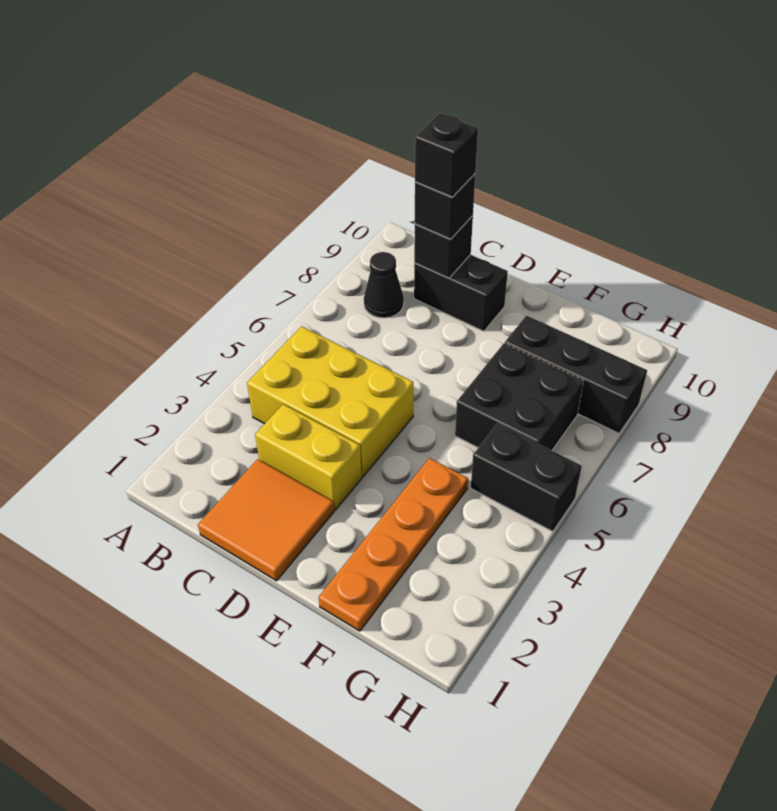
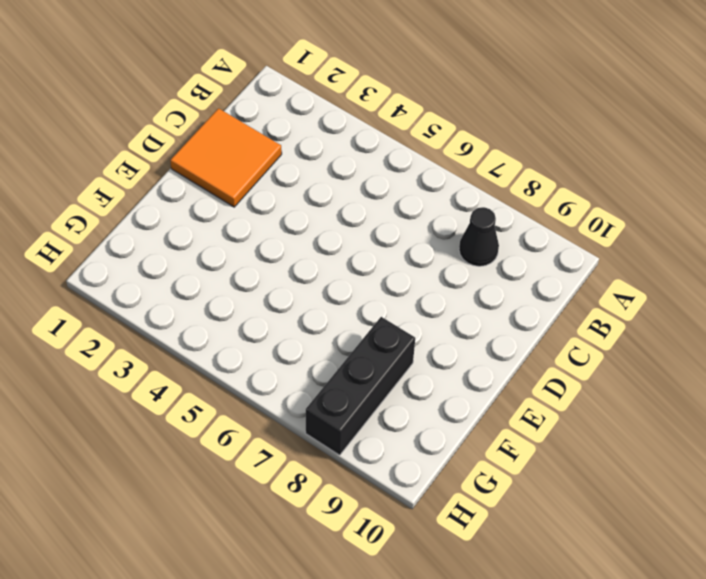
none -> yellow 2x3 brick [247,326,413,477]
none -> yellow 1x2 brick [255,404,362,510]
none -> black 1x2 brick [414,255,508,331]

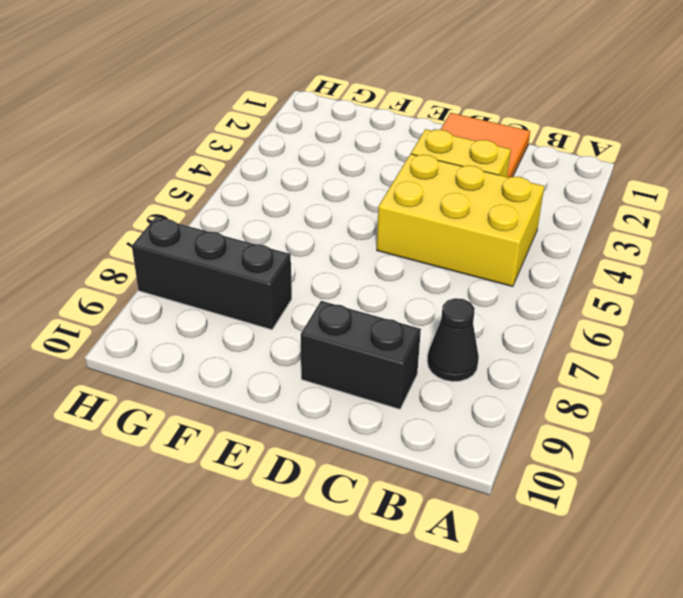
none -> orange 1x4 plate [319,458,468,631]
none -> black 2x2 brick [455,343,584,450]
none -> black 1x2 brick [471,424,582,531]

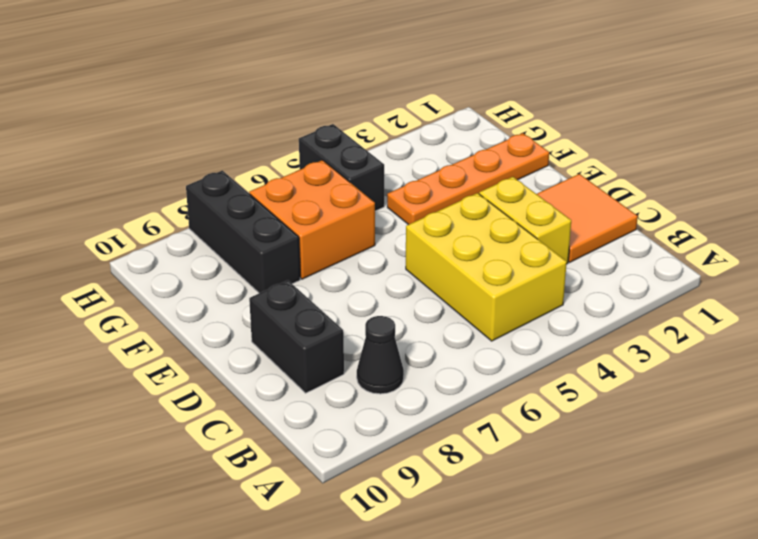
orange 2x2 brick [249,160,375,279] -> black 2x2 brick [455,343,584,450]
none -> black 1x1 brick [414,216,473,278]
none -> black 1x1 brick [415,174,475,239]
none -> black 1x1 brick [415,113,478,197]

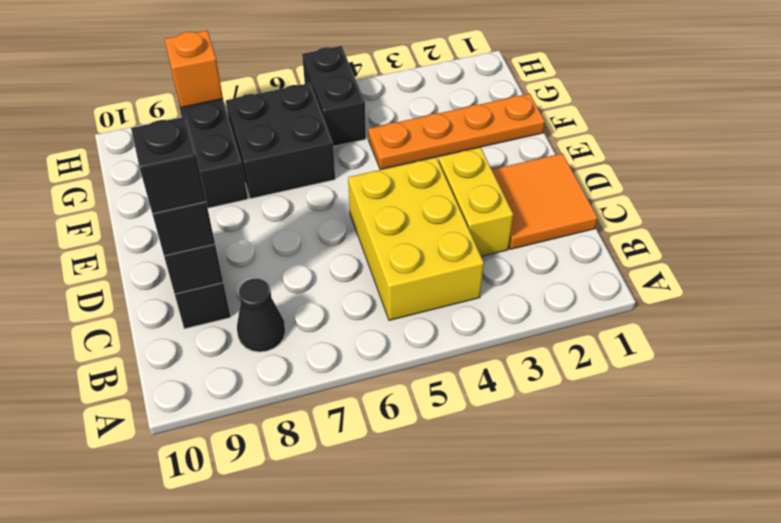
orange 1x1 brick [165,30,223,107] -> none

